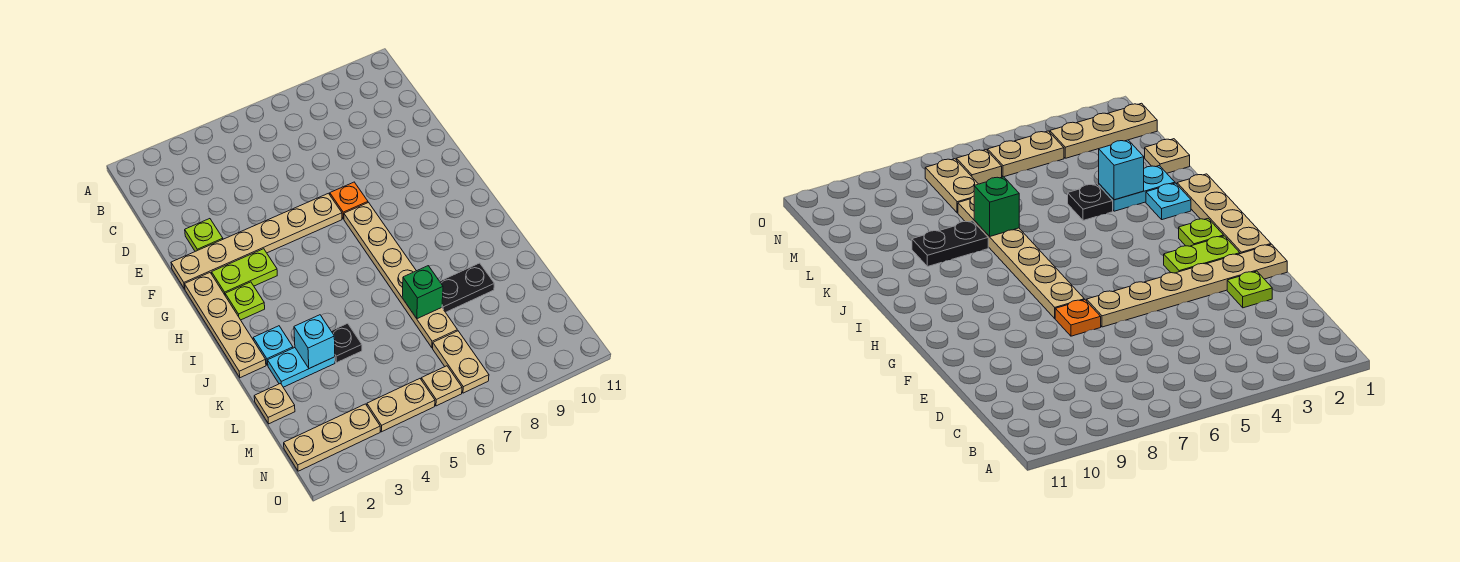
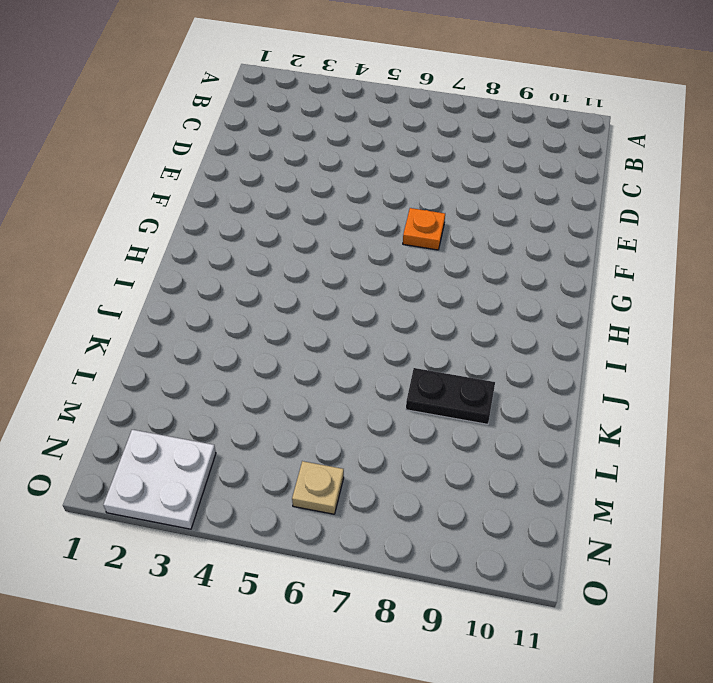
white 2x2 plate [103,430,216,529] -> tan 1x3 plate [284,404,380,471]
none -> lime 1x1 plate [185,219,223,251]
none -> tan 1x6 plate [171,193,342,289]
none -> tan 1x4 plate [185,273,266,378]

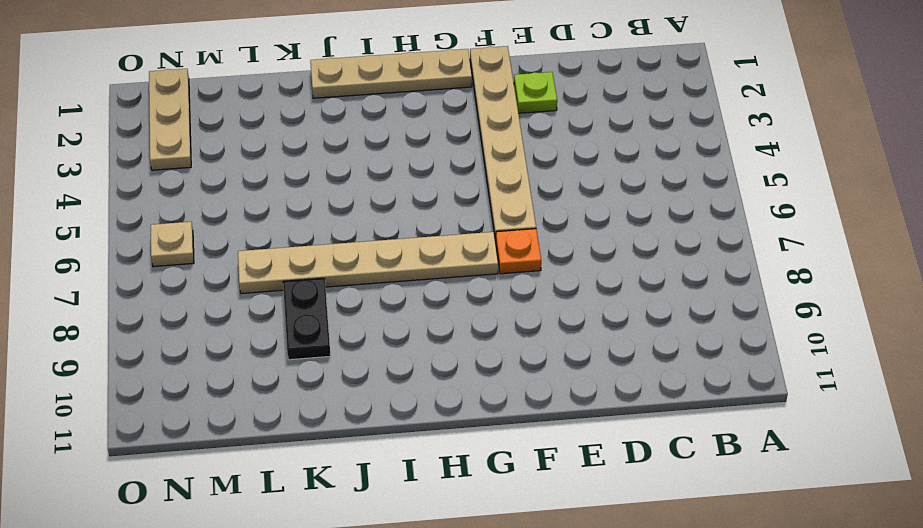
none -> lime 1x2 plate [212,249,277,295]
none -> lime 1x1 plate [225,282,265,320]
none -> cyan 1x1 plate [253,326,293,365]

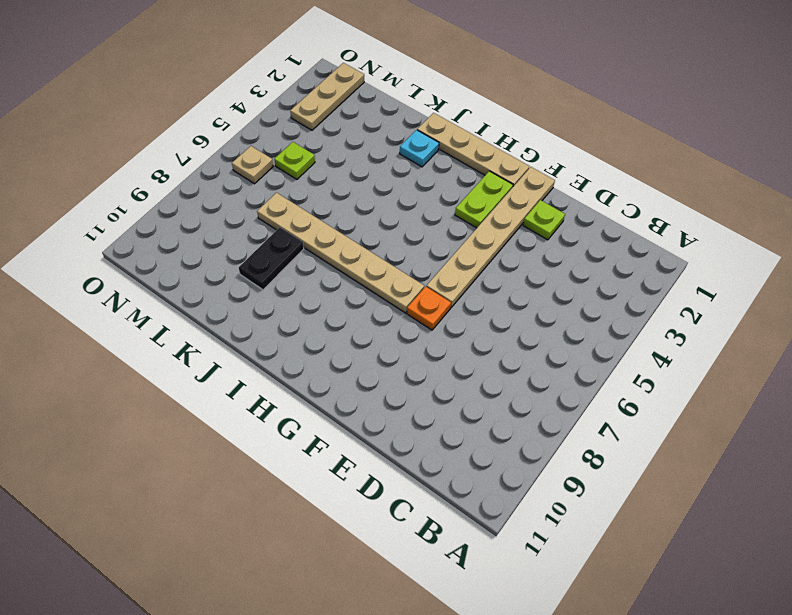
lime 1x1 plate [274,142,315,179] -> lime 1x1 plate moved to [225,282,265,320]
none -> cyan 1x2 plate [268,348,335,387]
none -> black 1x1 plate [331,323,362,363]
none -> tan 1x1 plate [254,383,295,424]

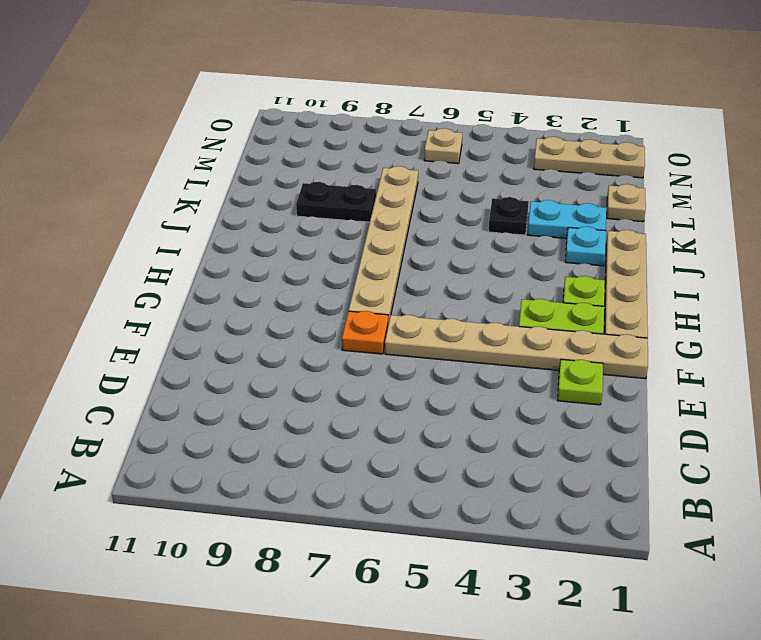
none -> tan 1x2 plate [433,331,489,393]
none -> tan 1x2 plate [367,379,435,432]
none -> cyan 1x1 brick [294,315,335,368]

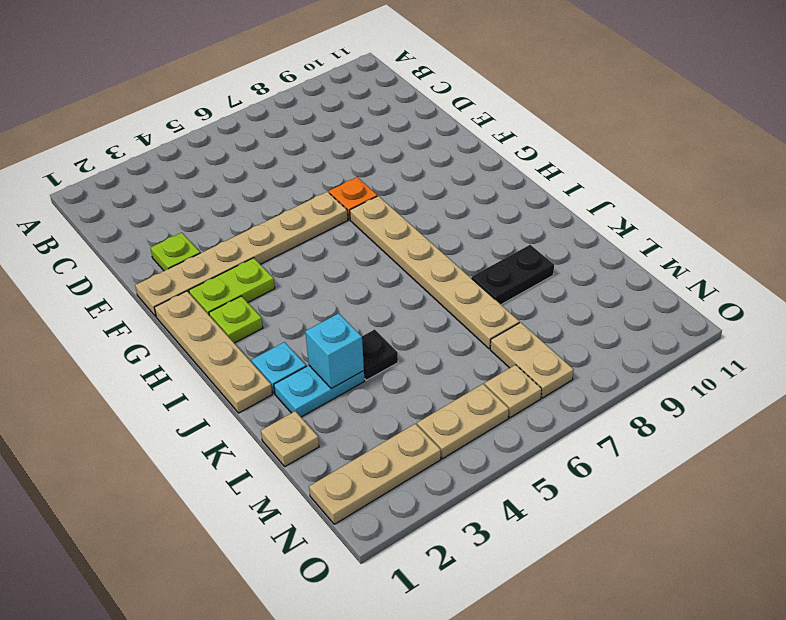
none -> green 1x1 brick [402,266,443,319]

